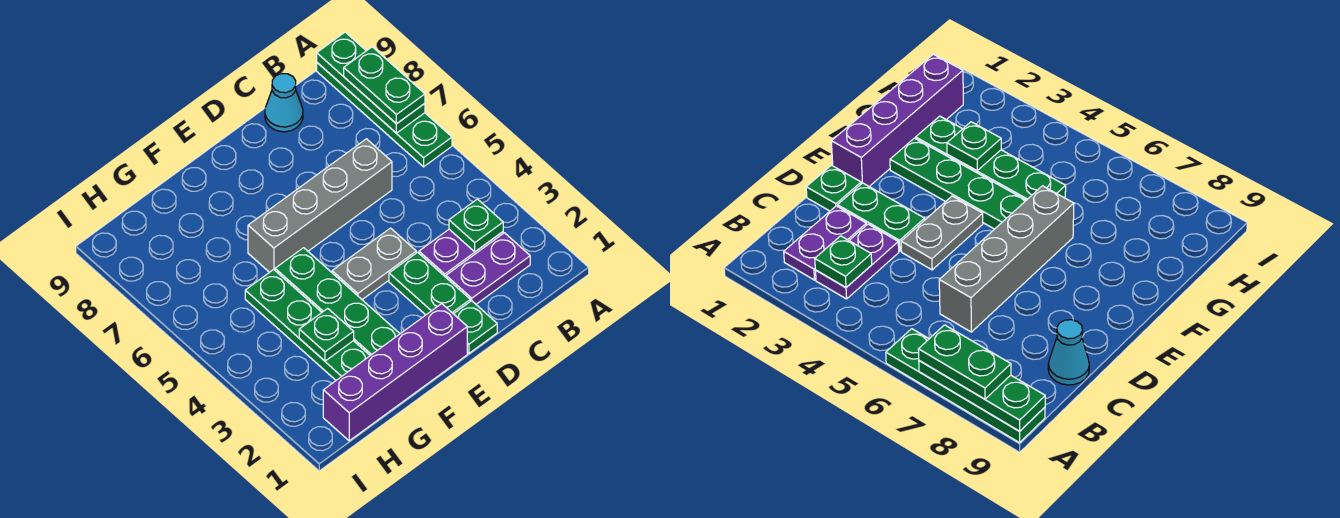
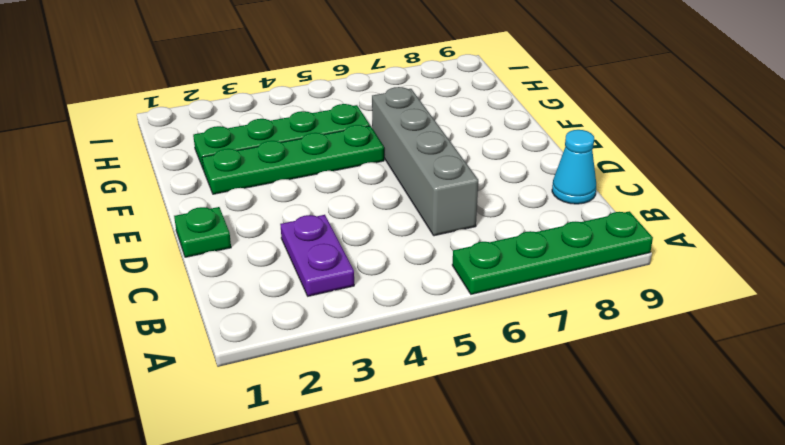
none -> purple 1x2 plate [446,233,530,304]
none -> green 1x2 plate [389,252,470,315]
none -> grey 1x2 plate [332,228,416,300]

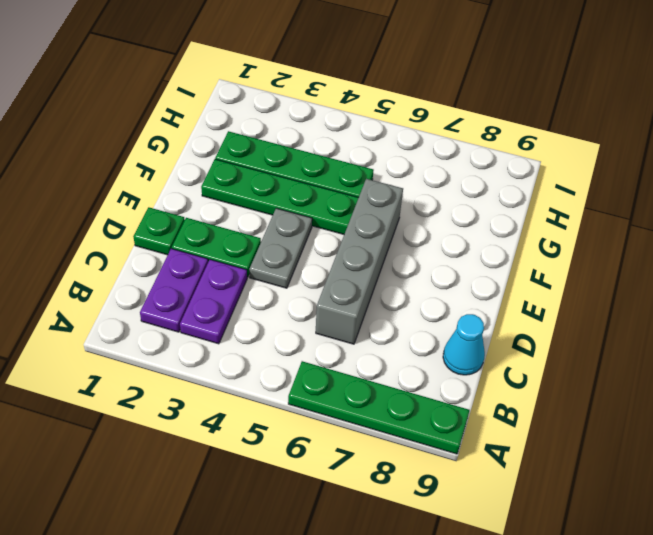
none -> purple 1x4 brick [323,304,467,441]
none -> green 1x3 plate [317,32,425,133]
none -> green 1x1 plate [449,199,503,252]

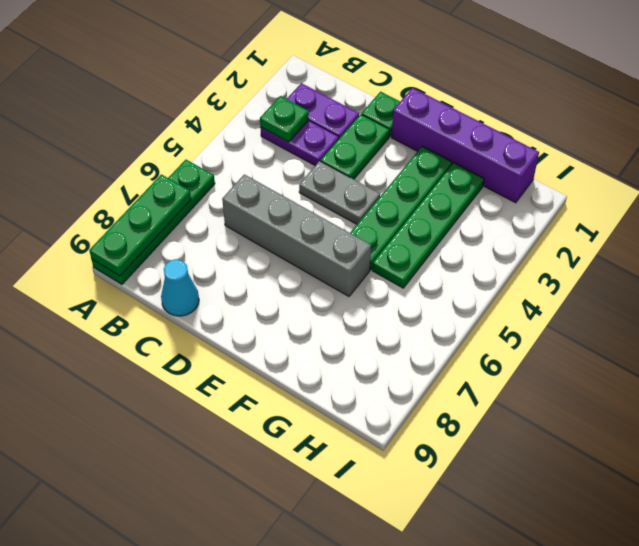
none -> green 1x1 plate [299,308,354,361]
none -> green 1x2 plate [344,47,425,124]

